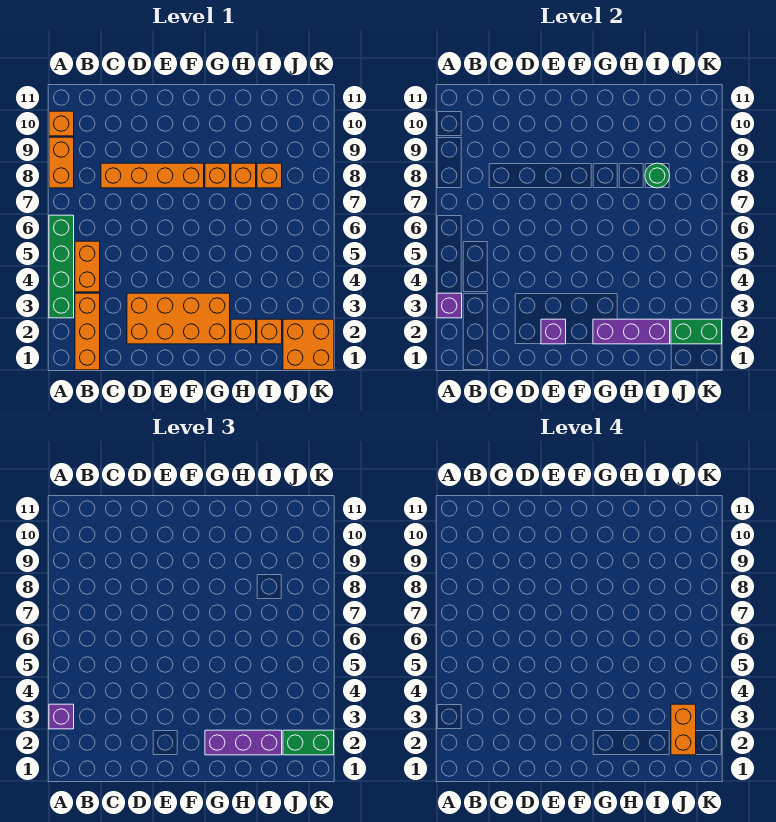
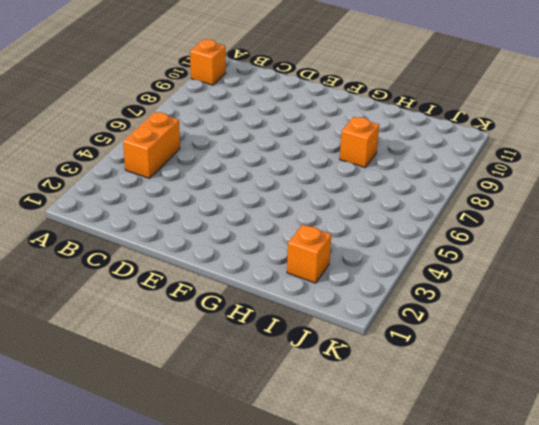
none -> green 1x4 brick [49,215,74,318]
none -> orange 1x2 brick [49,137,74,188]
none -> orange 1x3 brick [75,293,100,370]

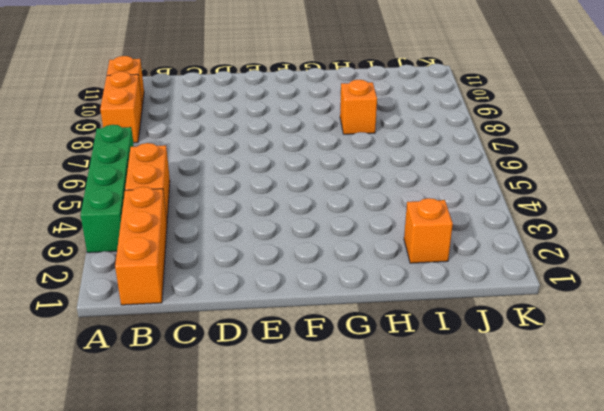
none -> orange 1x4 brick [101,163,204,188]
none -> orange 2x4 brick [127,293,230,344]
none -> orange 1x1 brick [205,163,230,188]

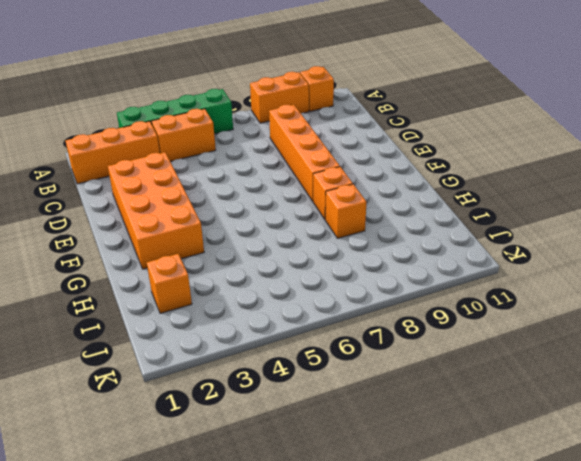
none -> orange 1x1 brick [231,319,256,344]
none -> orange 1x1 brick [257,163,282,188]
none -> orange 2x2 brick [283,319,334,370]

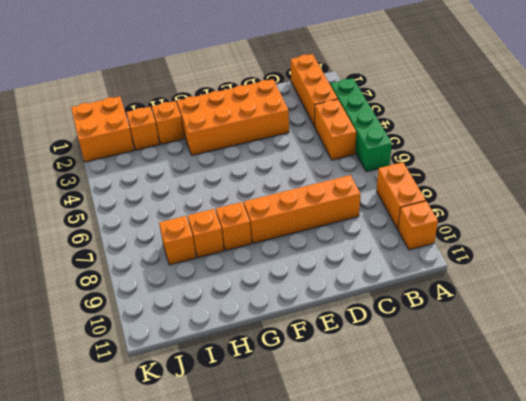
none -> purple 1x1 brick [437,293,462,318]
none -> purple 1x1 brick [541,319,566,344]
none -> purple 1x3 brick [593,319,670,344]

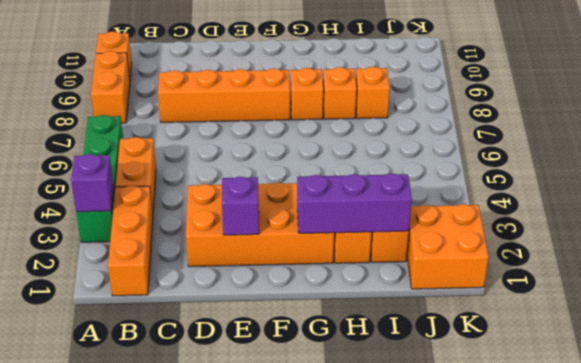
none -> green 1x1 round brick [645,163,670,188]
none -> green 1x2 brick [671,319,722,344]
none -> purple 1x1 brick [49,704,74,729]

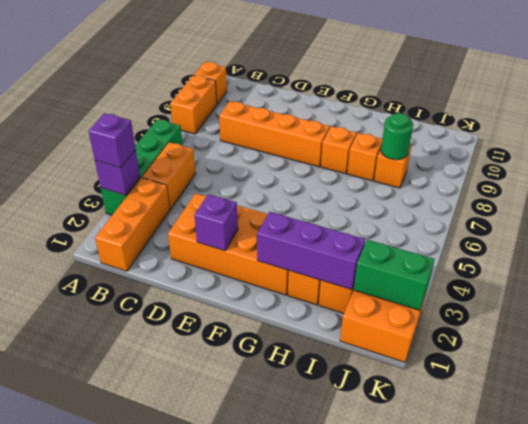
none -> purple 1x3 brick [205,730,282,755]
none -> green 1x2 brick [283,730,334,755]
none -> orange 1x2 brick [671,704,696,755]

